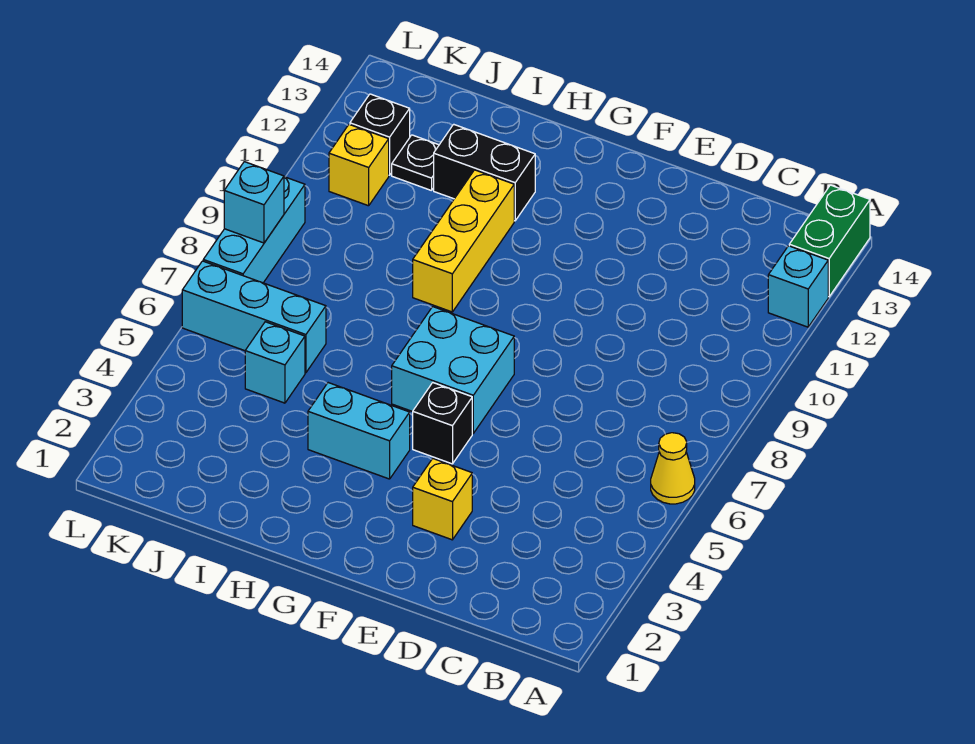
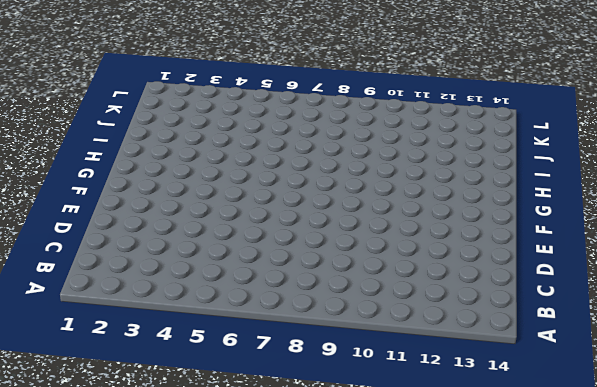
none -> yellow 1x1 cone [651,433,695,504]
none -> cyan 1x1 brick [768,246,828,327]
none -> green 1x2 brick [789,185,870,297]

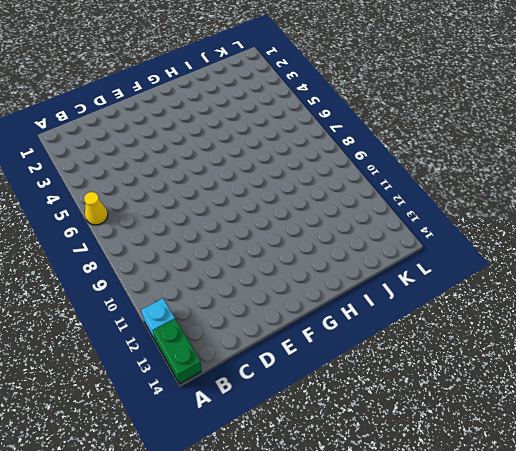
none -> yellow 1x1 brick [413,459,472,540]
none -> black 1x1 brick [413,383,472,464]
none -> cyan 2x2 brick [392,307,514,433]

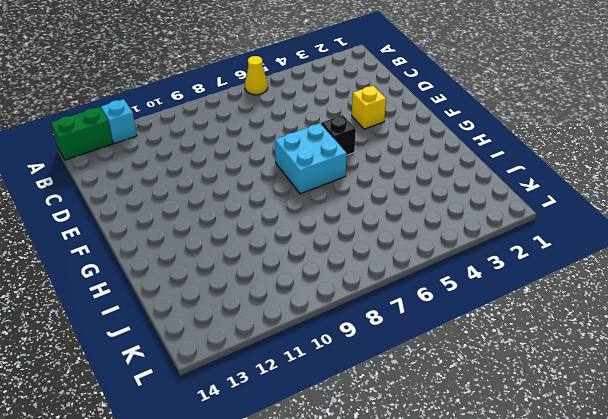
none -> cyan 1x2 brick [308,383,410,479]
none -> yellow 1x3 brick [413,170,514,312]
none -> black 1x2 brick [434,124,535,221]

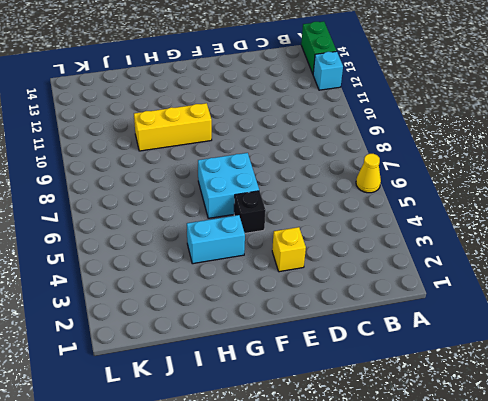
yellow 1x3 brick [134,103,212,151] -> yellow 1x3 brick turned to [413,170,514,312]
none -> black 1x2 brick [434,124,535,221]
none -> cyan 1x1 brick [245,322,305,403]
none -> cyan 1x3 brick [182,261,326,373]

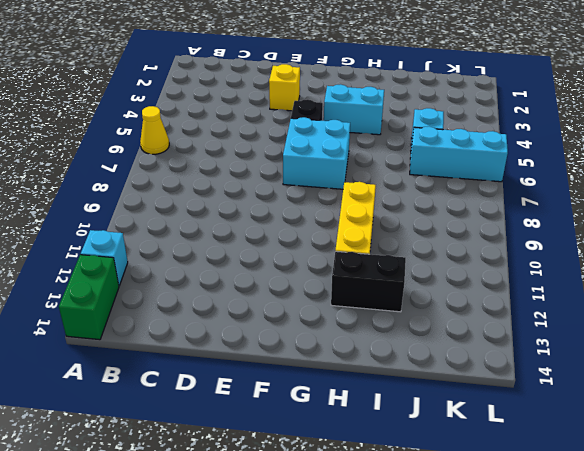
none -> black 1x1 plate [392,135,439,191]
none -> yellow 1x1 brick [329,124,389,206]
none -> black 1x1 brick [350,94,410,175]

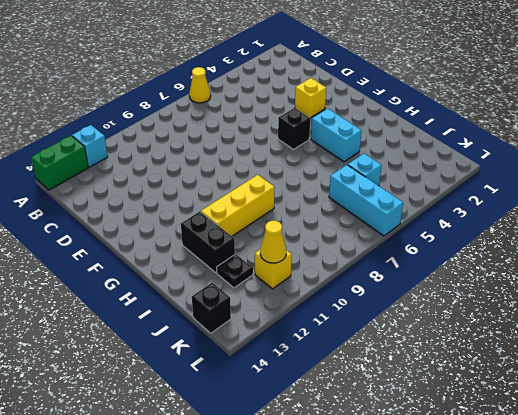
yellow 1x1 cone [260,221,286,263] -> none
black 1x1 brick [192,283,231,333] -> black 1x1 brick moved to [350,94,410,175]
none -> cyan 2x2 brick [392,307,514,433]
none -> cyan 1x3 brick [203,177,305,283]
none -> cyan 1x1 brick [224,162,284,243]

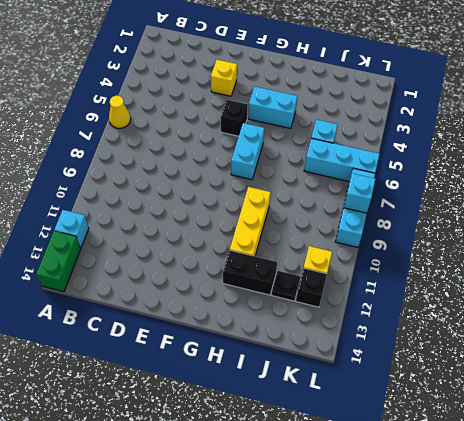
cyan 1x2 brick [231,123,264,180] -> cyan 2x2 brick [392,307,514,433]

